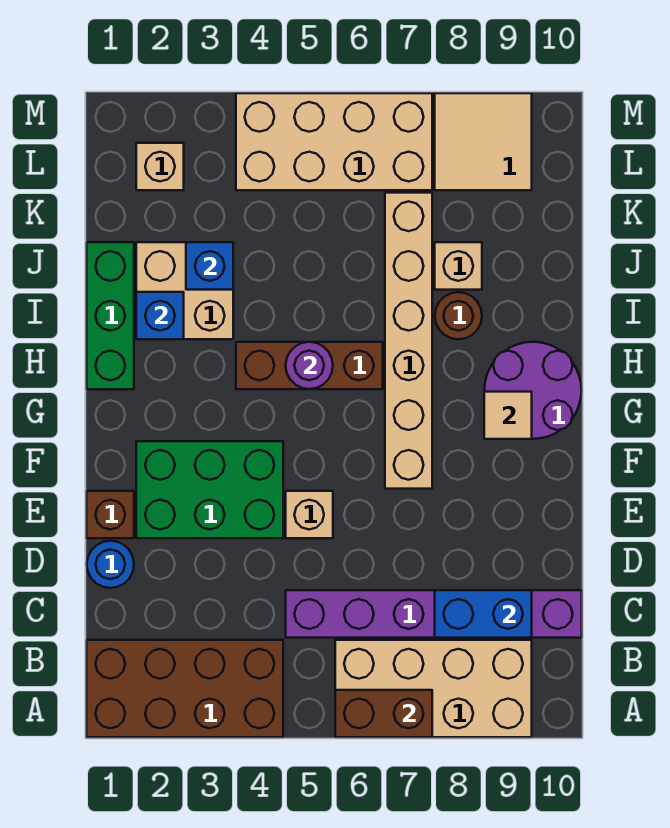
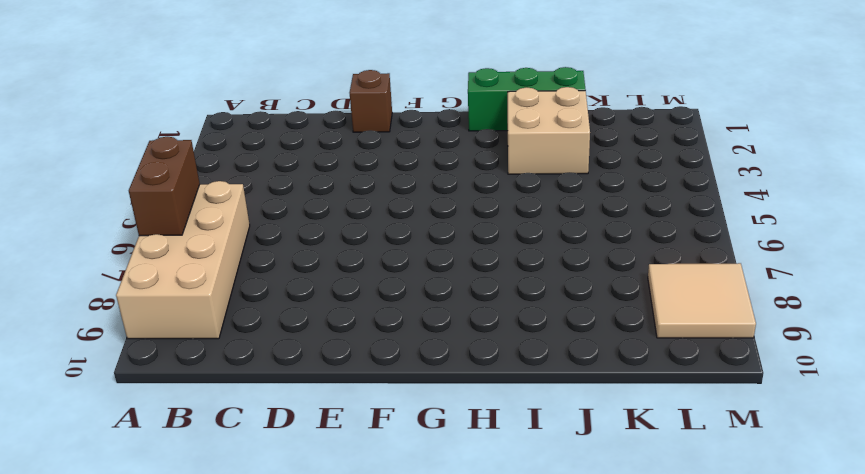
none -> brown 2x4 brick [87,640,283,737]
none -> purple 1x6 brick [286,590,582,638]
none -> blue 1x1 round brick [87,541,134,588]

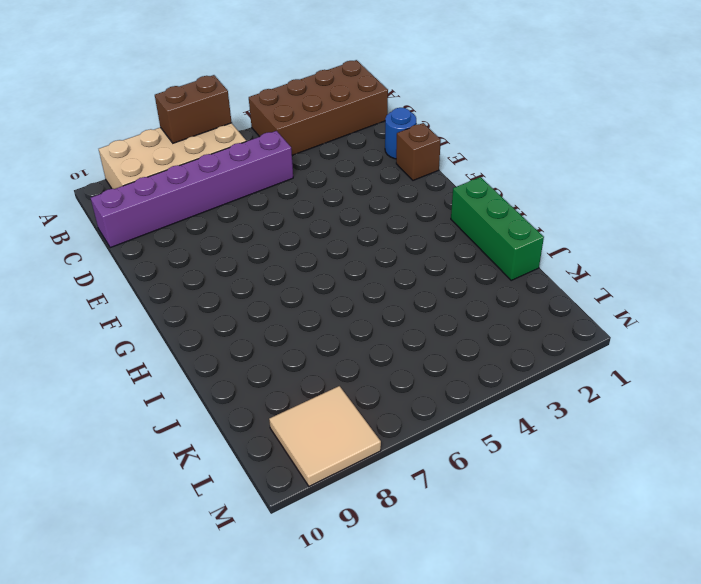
none -> green 2x3 brick [136,441,283,538]
none -> tan 1x1 brick [286,491,333,538]
none -> tan 1x6 brick [385,193,432,489]

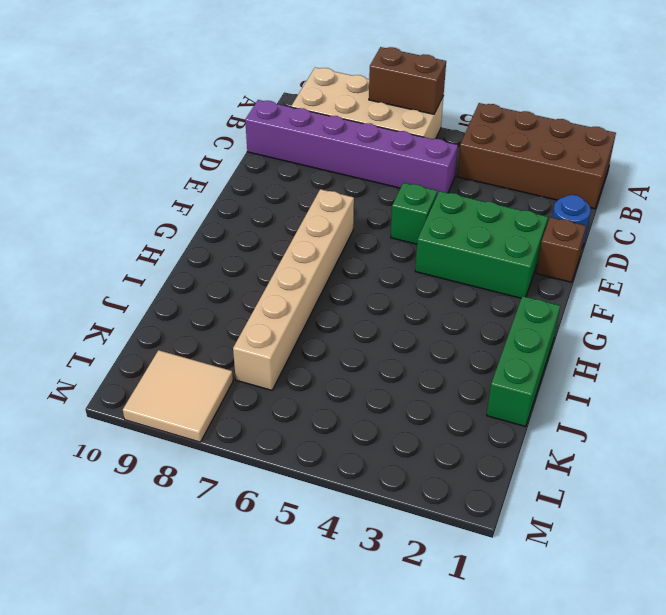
green 1x1 brick [391,183,437,244] -> tan 1x1 brick [286,491,333,538]
none -> purple 2x2 round brick [484,342,581,439]
none -> brown 1x3 brick [236,342,383,389]
none -> tan 2x2 brick [136,242,233,339]

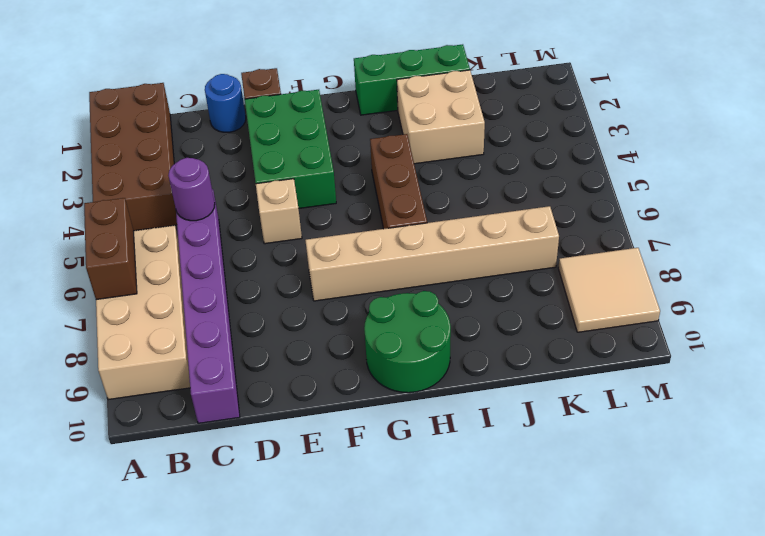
purple 1x1 round brick [168,158,215,221] -> purple 1x1 round brick moved to [286,342,333,389]
green 2x2 round brick [364,291,451,393] -> purple 2x2 round brick [484,342,581,439]
none -> brown 1x1 round brick [435,292,482,339]
none -> tan 1x1 brick [435,242,482,290]
none -> tan 1x1 brick [136,143,184,190]

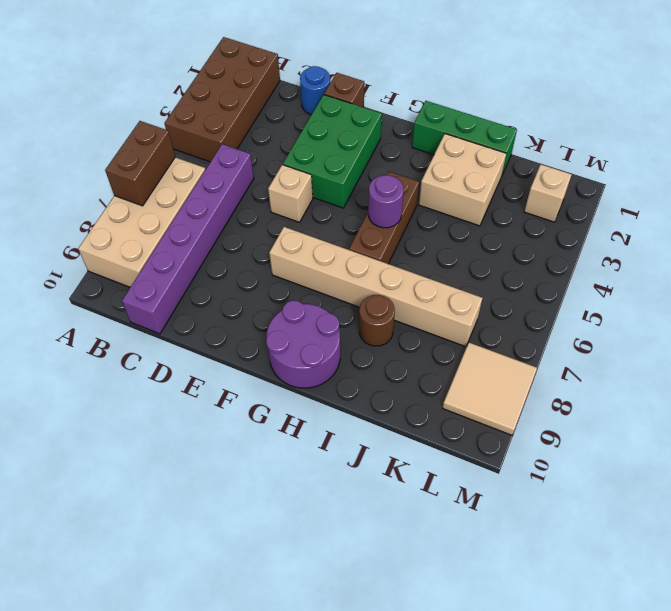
none -> tan 1x1 brick [435,242,482,290]
none -> tan 2x4 brick [236,93,432,190]
none -> blue 1x2 brick [435,590,532,638]

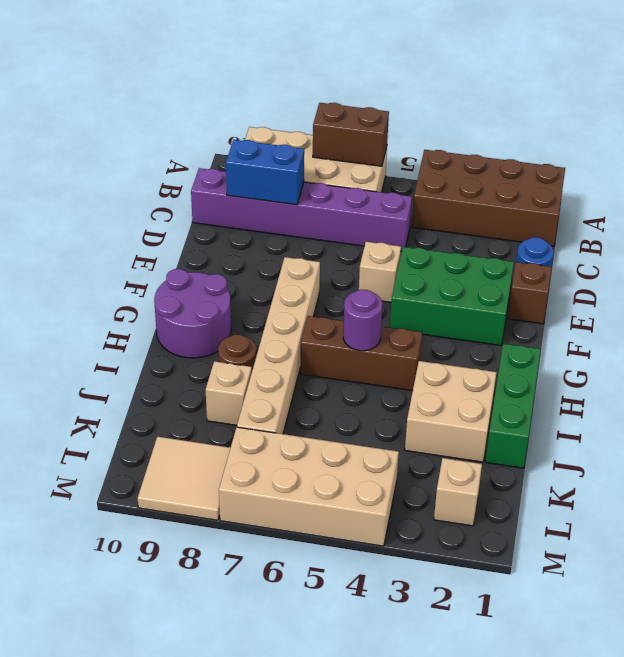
none -> tan 1x1 tile [484,392,532,439]
none -> blue 1x1 brick [136,292,184,339]
none -> blue 1x1 brick [186,242,233,290]

